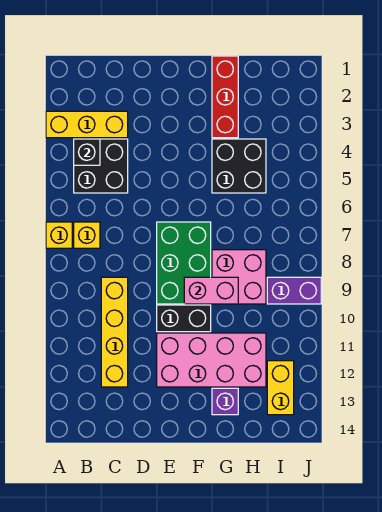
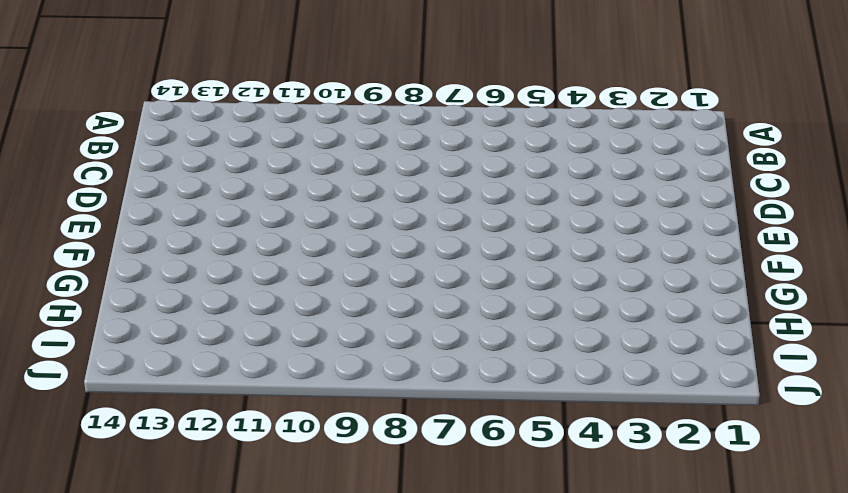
none -> yellow 1x3 brick [46,111,128,138]
none -> yellow 1x1 brick [46,222,72,248]
none -> black 2x2 brick [74,139,128,193]

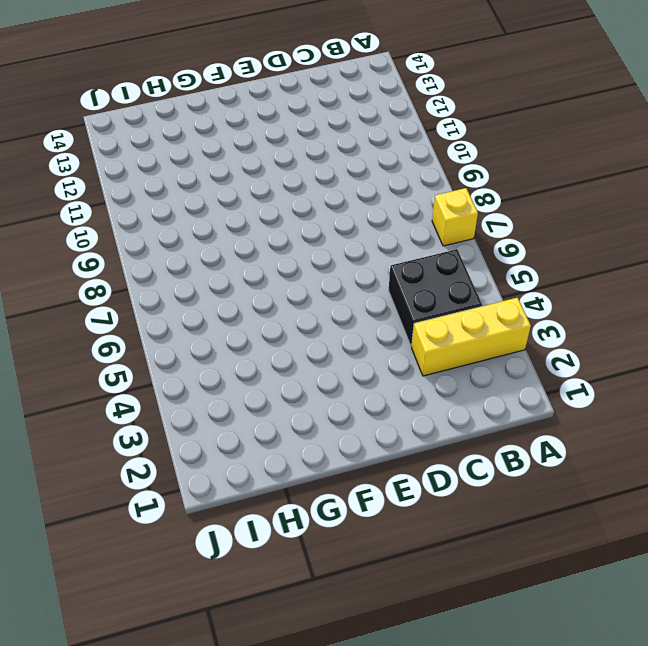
none -> yellow 1x1 brick [74,222,100,248]
none -> yellow 1x4 brick [101,277,128,387]
none -> green 2x3 brick [157,222,211,304]

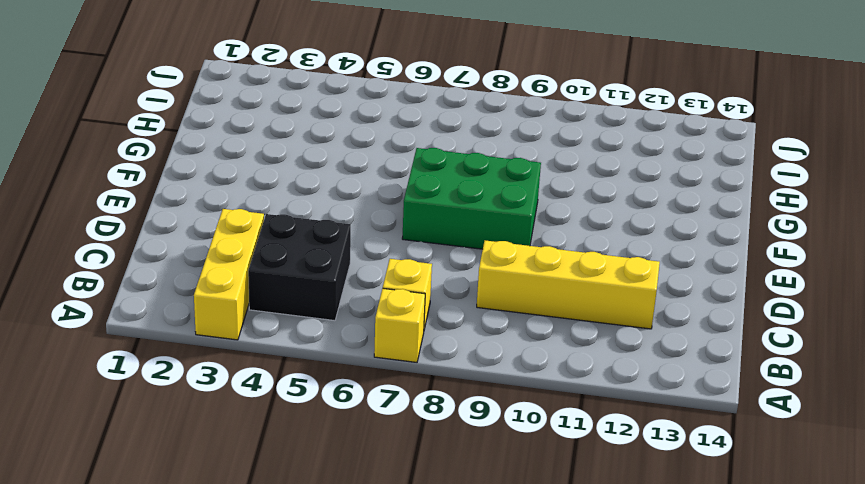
none -> black 1x2 brick [157,305,211,332]
none -> pink 2x4 brick [157,333,266,387]
none -> red 1x3 brick [212,56,238,138]

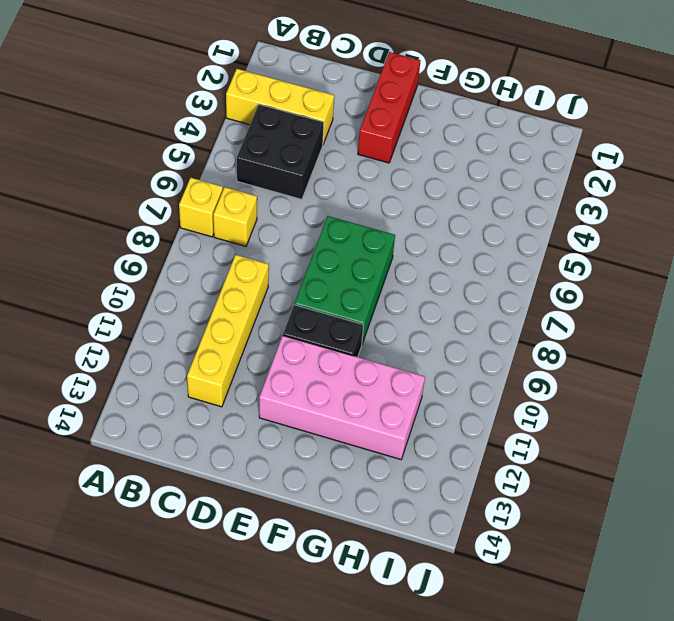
red 1x3 brick [358,52,420,163] -> red 1x3 brick moved to [212,56,238,138]
none -> black 2x2 brick [212,139,266,193]
none -> pink 2x2 brick [212,250,266,304]
none -> purple 1x1 brick [212,388,238,415]

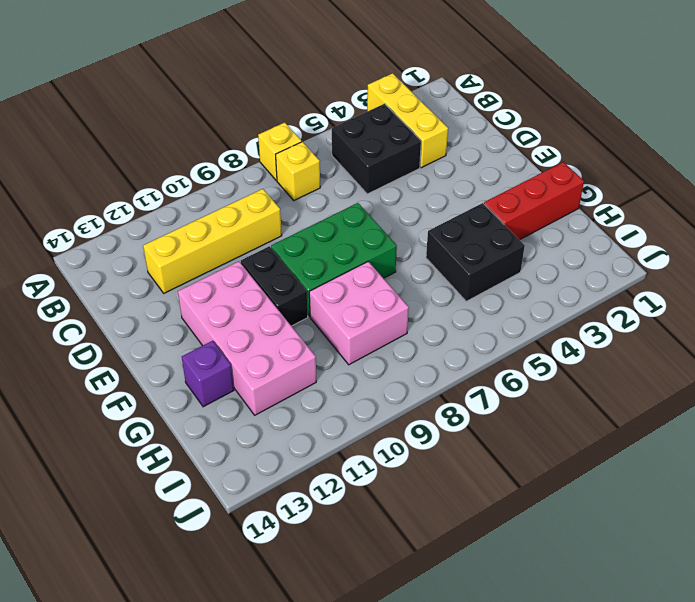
none -> purple 1x2 brick [267,277,321,304]
none -> yellow 1x2 brick [267,361,294,415]
none -> black 1x1 brick [74,139,100,165]

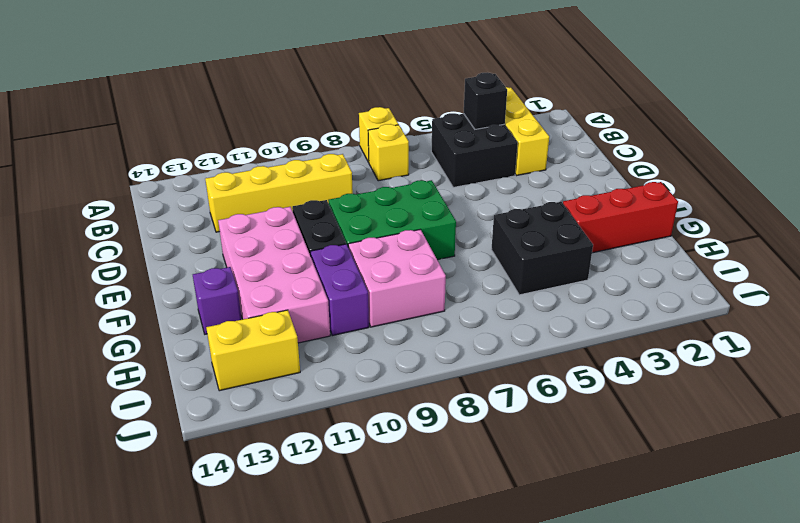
purple 1x2 brick [310,244,369,336] -> purple 1x2 brick moved to [267,277,321,304]
none -> pink 1x2 brick [184,277,238,304]

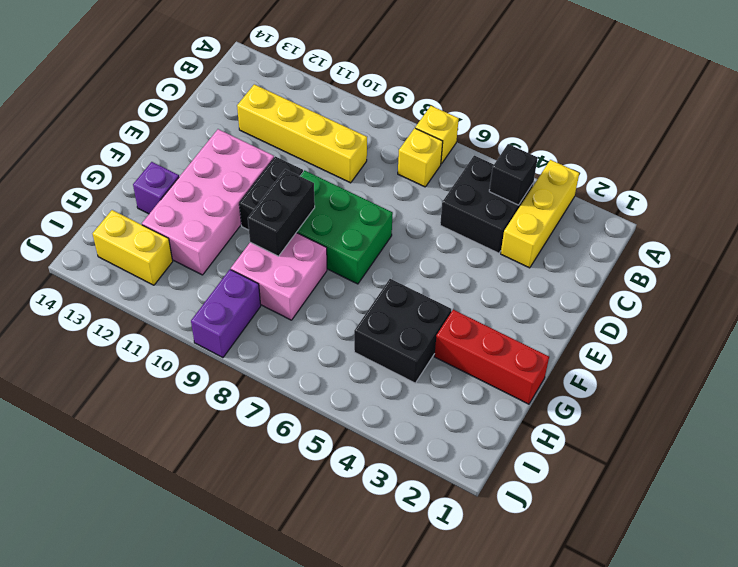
black 1x2 brick [248,169,315,256] -> pink 1x2 brick [184,277,238,304]

